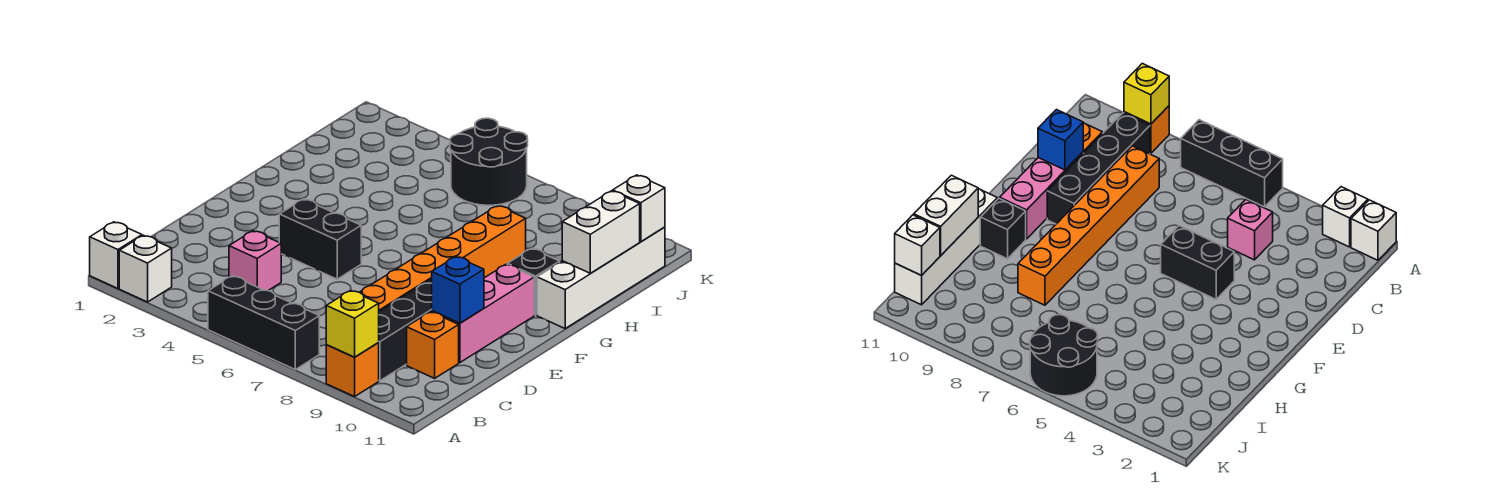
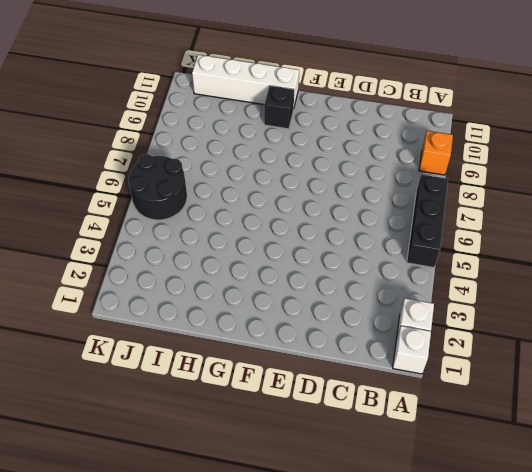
none -> black 1x4 brick [378,279,432,381]
none -> pink 1x1 brick [229,231,281,291]
none -> orange 1x6 brick [360,206,526,312]

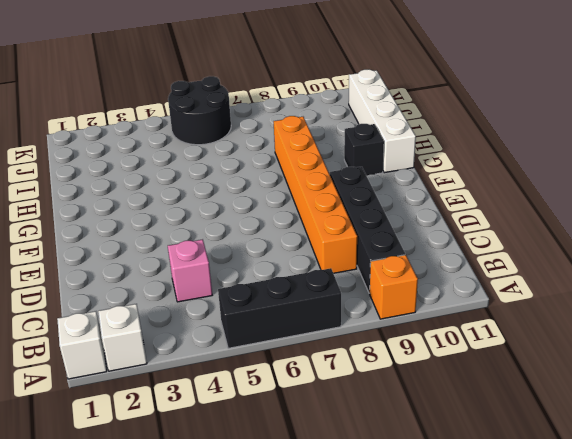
none -> orange 1x1 brick [407,312,459,378]
none -> pink 1x3 brick [432,264,534,363]
none -> black 1x2 brick [279,199,361,279]

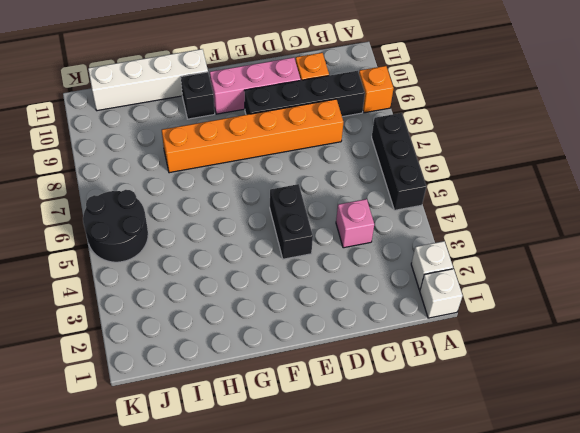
none -> yellow 1x1 brick [326,290,379,357]
none -> blue 1x1 brick [432,257,484,323]
none -> white 1x2 brick [562,191,640,273]

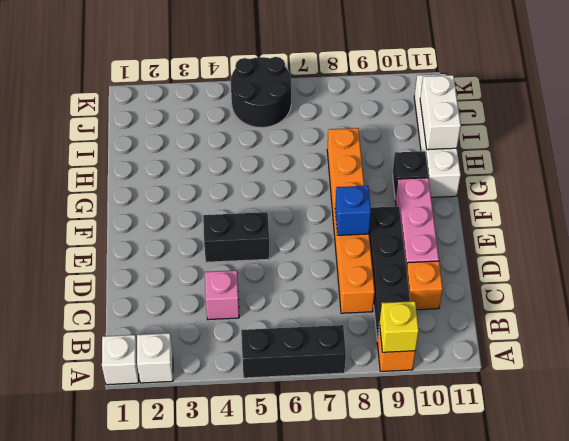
blue 1x1 brick [335,186,371,235] -> blue 1x1 brick moved to [432,257,484,323]
none -> white 1x1 brick [613,175,665,242]

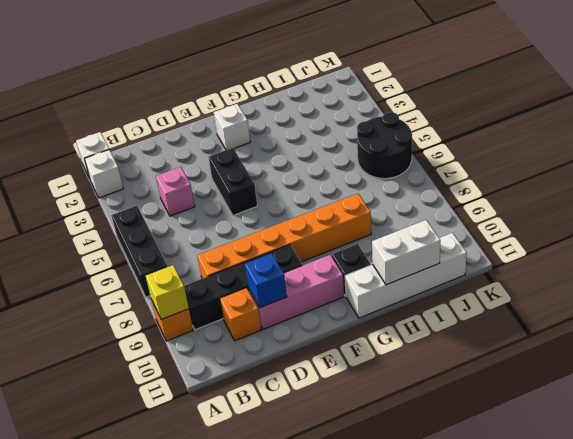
white 1x1 brick [214,104,250,150] -> white 1x1 brick moved to [613,175,665,242]

